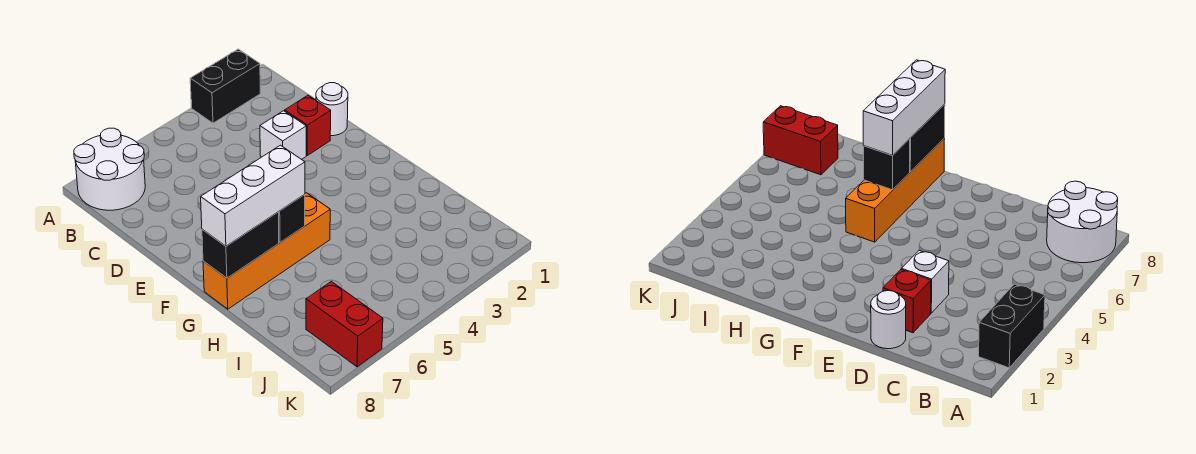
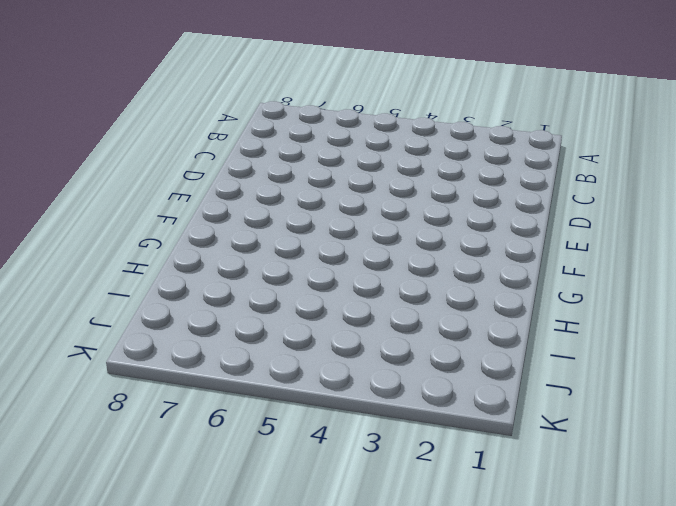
none -> black 1x2 brick [190,49,260,123]
none -> white 2x2 round brick [74,128,145,210]

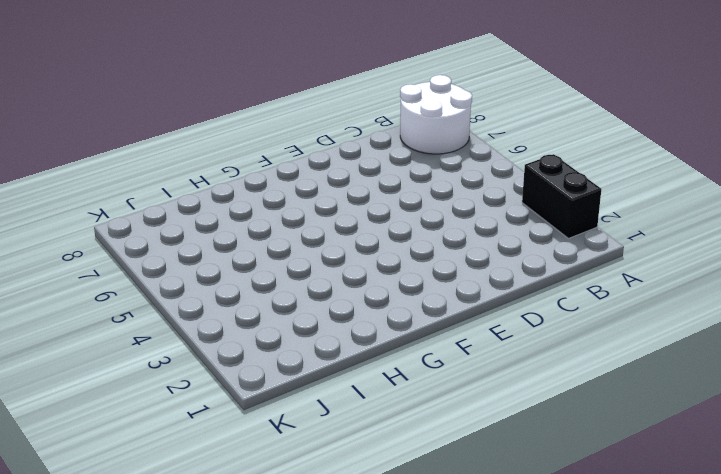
none -> white 1x1 round brick [316,83,348,136]
none -> red 1x1 brick [285,95,331,155]

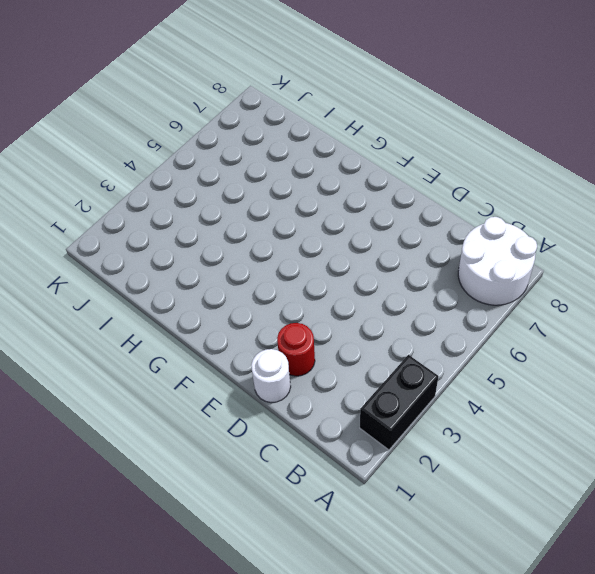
red 1x1 round brick [277,323,315,376] -> red 1x1 brick [285,95,331,155]
none -> white 1x1 brick [260,111,306,160]
none -> orange 1x4 brick [203,193,330,309]

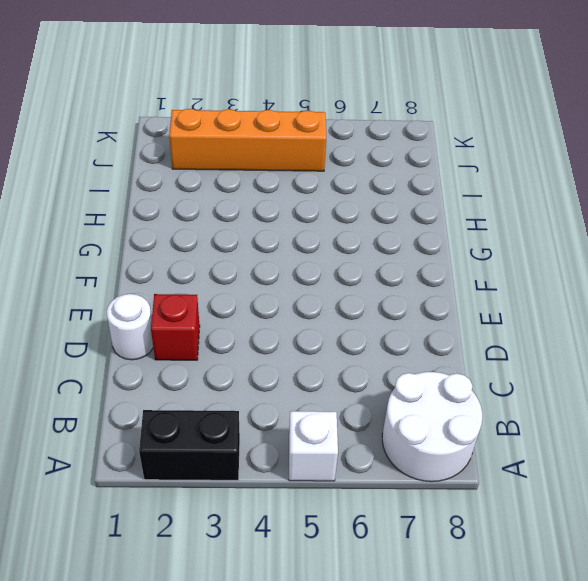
white 1x1 brick [289,411,338,481] -> white 1x1 brick moved to [260,111,306,160]
orange 1x4 brick [169,109,326,171] -> orange 1x4 brick moved to [203,193,330,309]
none -> red 1x2 brick [306,281,383,367]
none -> black 1x1 brick [279,195,305,242]

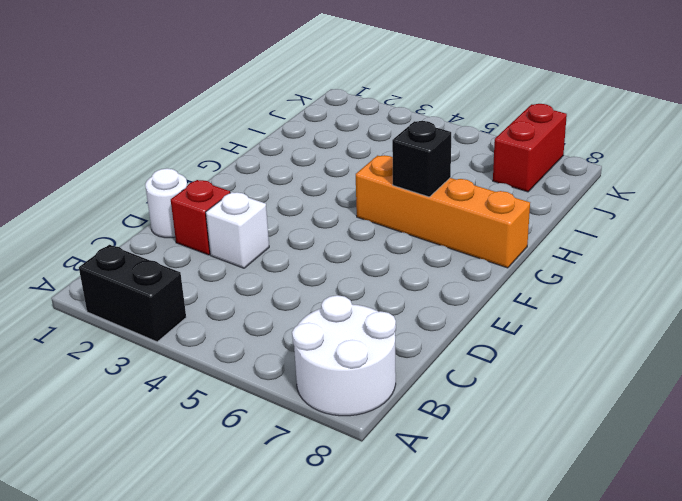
none -> black 1x2 brick [202,212,279,278]
none -> white 1x3 brick [201,145,305,246]

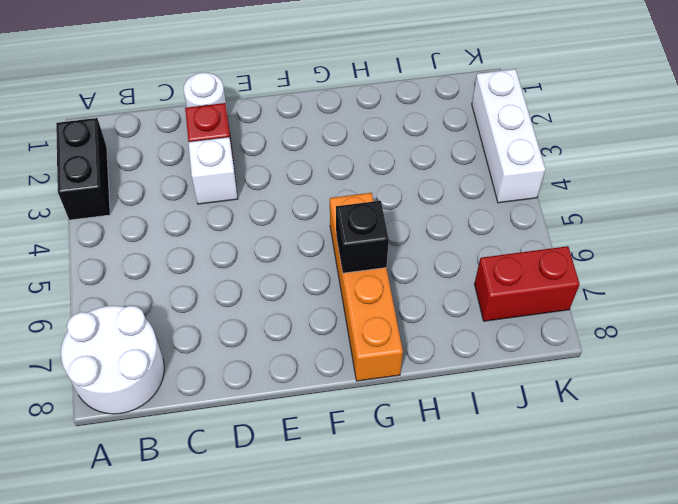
white 1x3 brick [472,69,545,203] -> white 1x3 brick moved to [201,145,305,246]
none -> black 1x2 brick [202,212,279,278]

